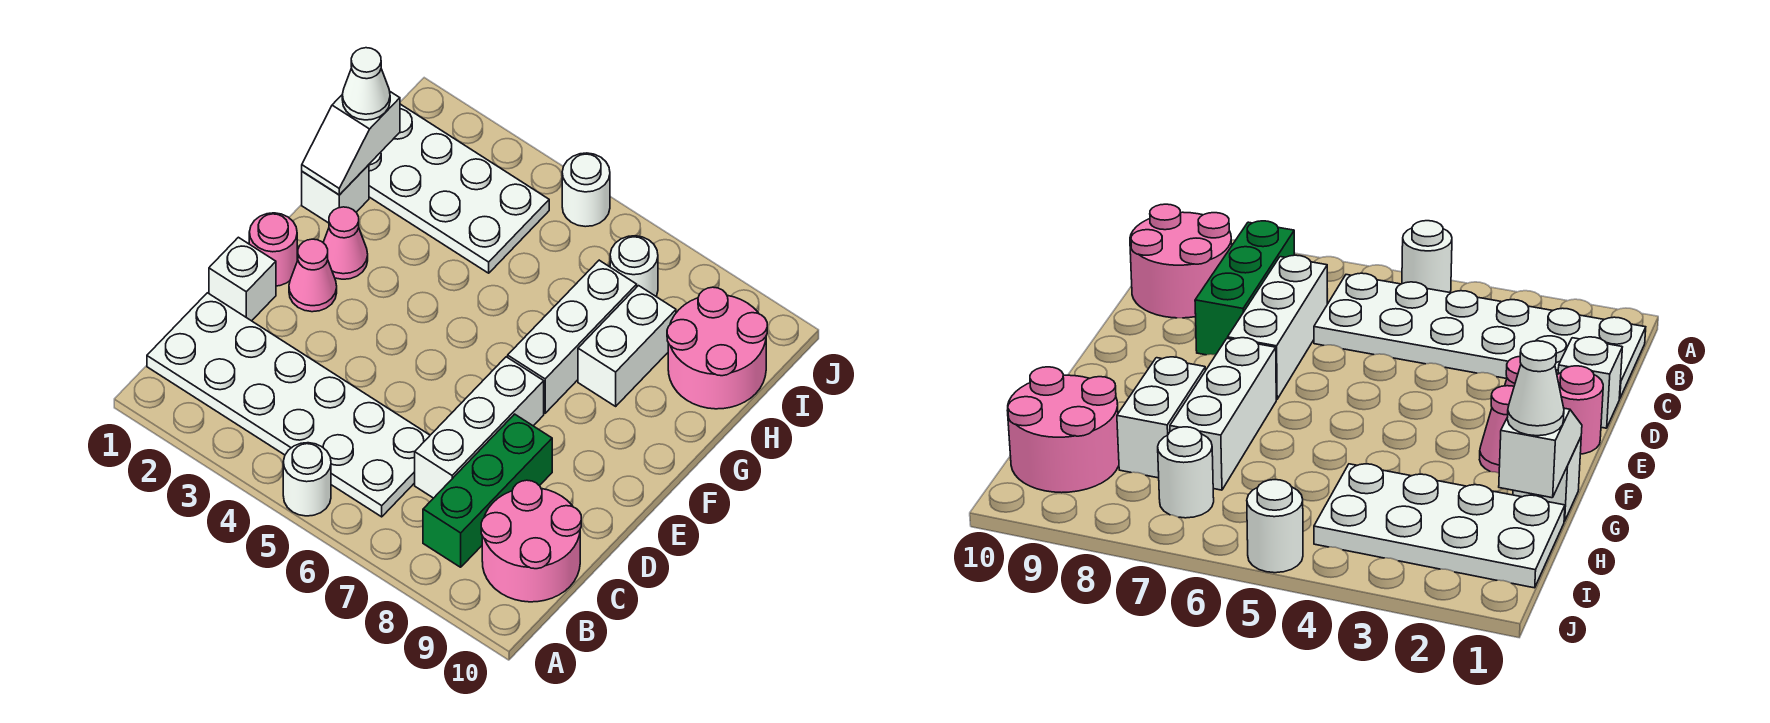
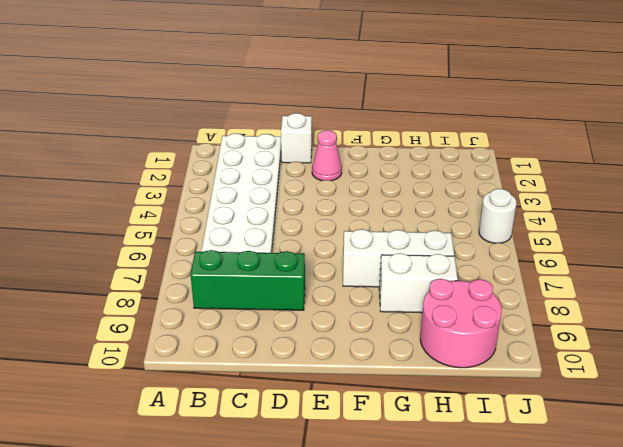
none -> white 1x1 round brick [283,443,331,516]
none -> pink 2x2 round brick [481,480,581,602]
none -> white 1x3 brick [415,357,544,498]

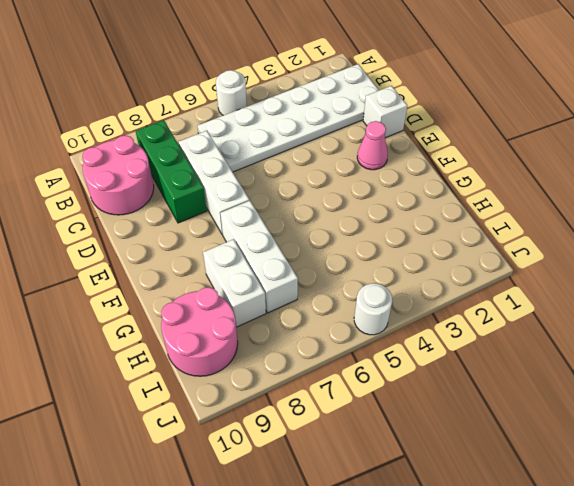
none -> pink 1x1 round brick [249,213,297,286]
none -> pink 1x1 cone [323,207,368,279]
none -> white 1x1 brick [302,165,369,223]

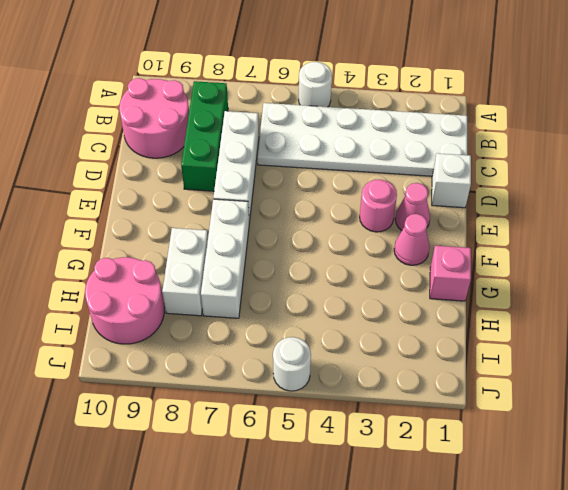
pink 1x1 round brick [360,180,397,232] -> pink 1x1 round brick moved to [249,213,297,286]
pink 1x1 brick [430,246,471,301] -> white 1x1 brick [302,165,369,223]
none -> white 2x4 plate [369,104,549,273]
none -> white 1x1 round brick [610,236,658,297]
none -> white 1x2 slope [302,92,400,195]

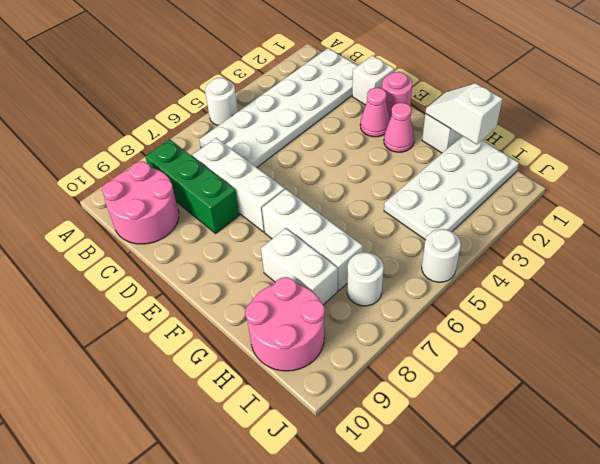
none -> white 1x1 cone [342,48,390,120]

